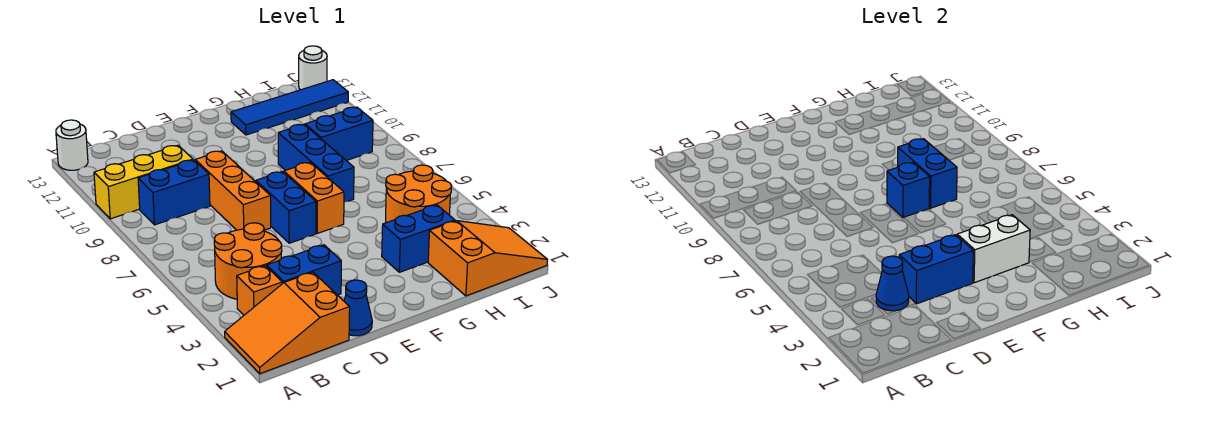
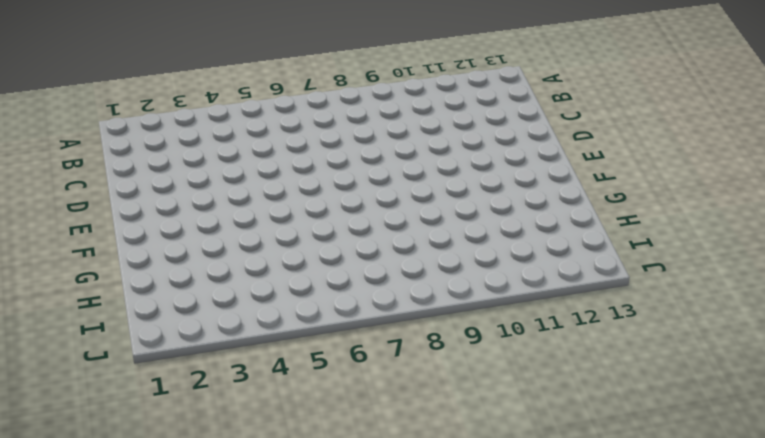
none -> orange 2x3 slope [225,272,350,374]
none -> yellow 1x3 brick [94,145,193,219]
none -> white 1x1 round brick [56,120,88,170]

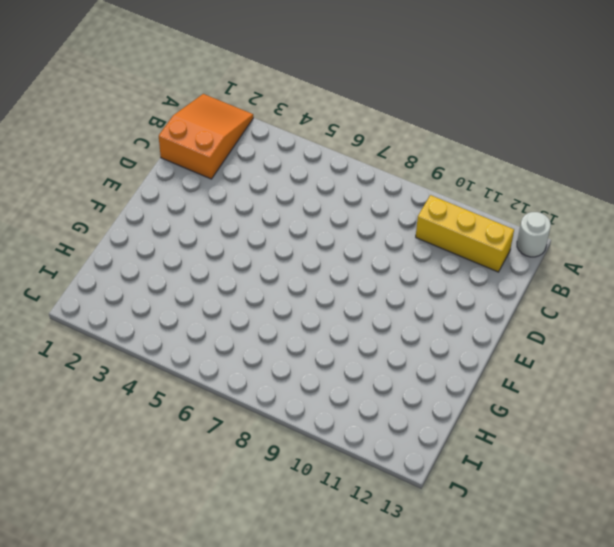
yellow 1x3 brick [416,195,514,272] -> yellow 1x3 brick turned to [94,145,193,219]
none -> orange 1x1 brick [237,266,282,315]
none -> orange 2x2 round brick [214,223,282,299]
none -> blue 1x2 brick [138,160,210,225]

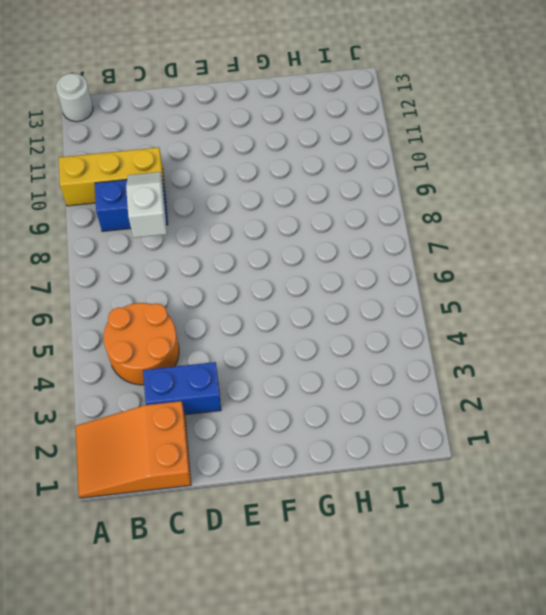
white 1x2 slope [126,172,167,238] -> none
none -> orange 1x1 brick [237,266,282,315]
none -> blue 1x1 cone [344,280,372,336]
none -> orange 1x3 brick [195,151,271,230]

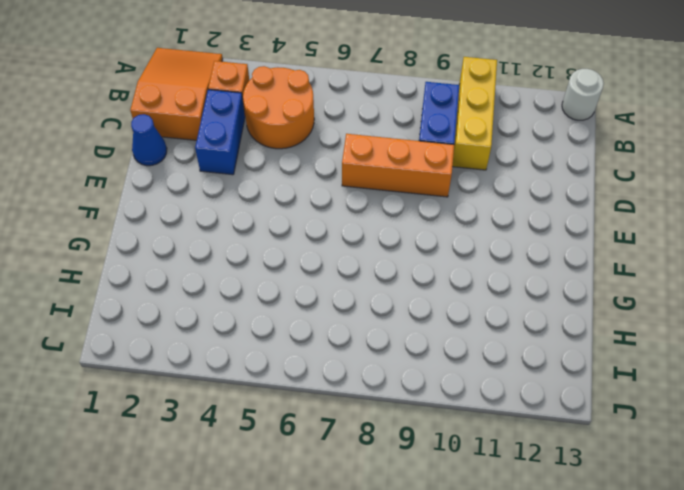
none -> blue 1x2 brick [256,172,316,243]
none -> orange 1x2 brick [284,162,344,233]
none -> blue 1x2 brick [382,205,455,272]

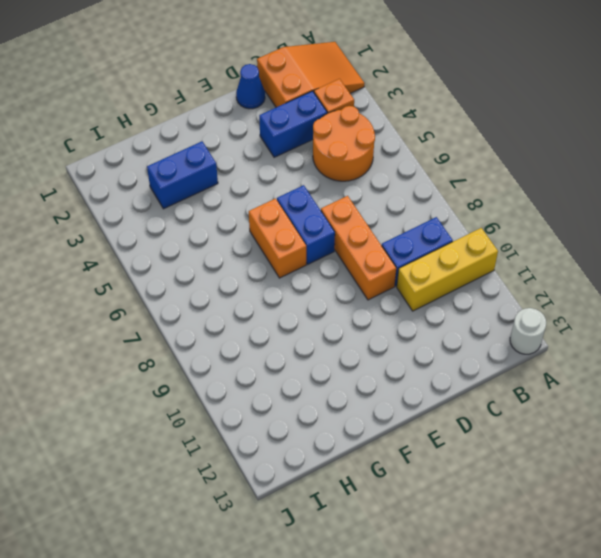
none -> blue 1x3 brick [278,124,354,202]
none -> blue 1x4 tile [231,80,348,135]
none -> orange 2x3 slope [428,221,548,296]

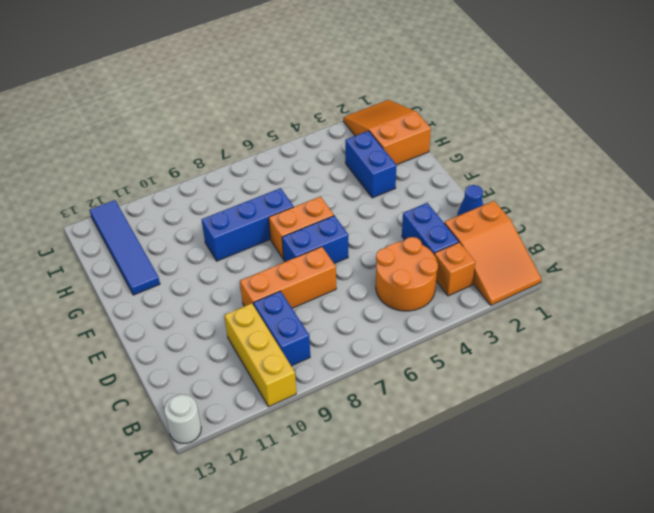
none -> orange 2x2 round brick [386,165,452,223]
none -> blue 1x2 brick [305,107,373,161]
none -> white 1x1 round brick [299,46,327,90]

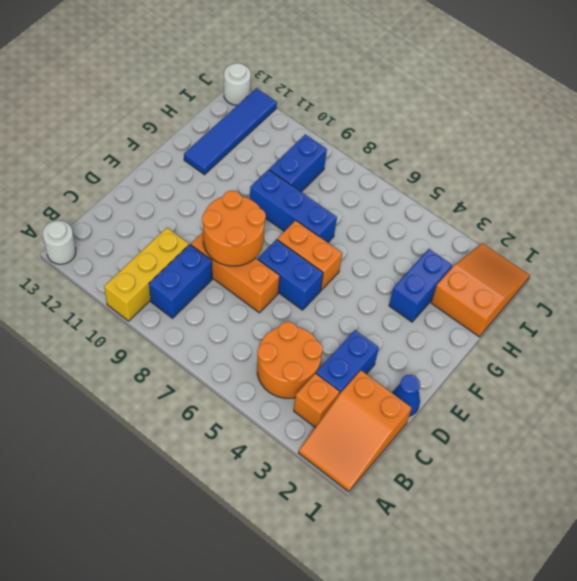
orange 2x2 round brick [202,191,266,266] -> orange 2x2 round brick moved to [386,165,452,223]
none -> blue 1x1 cone [876,256,909,311]
none -> blue 1x2 brick [899,235,973,304]
none -> white 1x2 brick [957,215,1030,283]

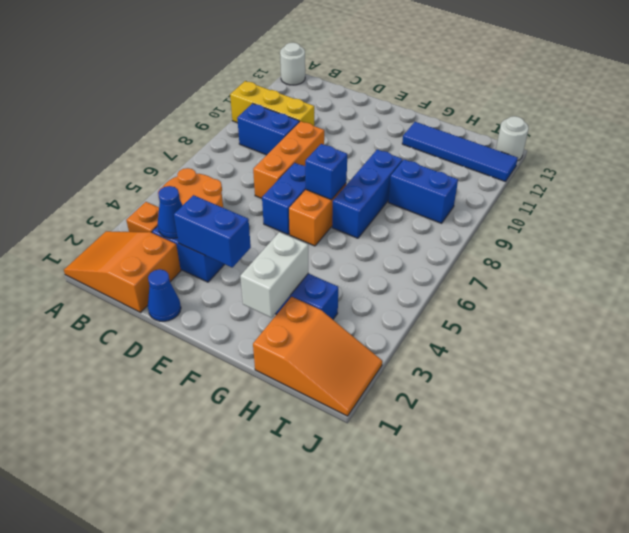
white 1x2 brick [240,232,308,318] -> white 1x2 brick turned to [957,215,1030,283]
none -> orange 2x2 round brick [386,165,452,223]
none -> blue 1x2 brick [898,139,957,208]

